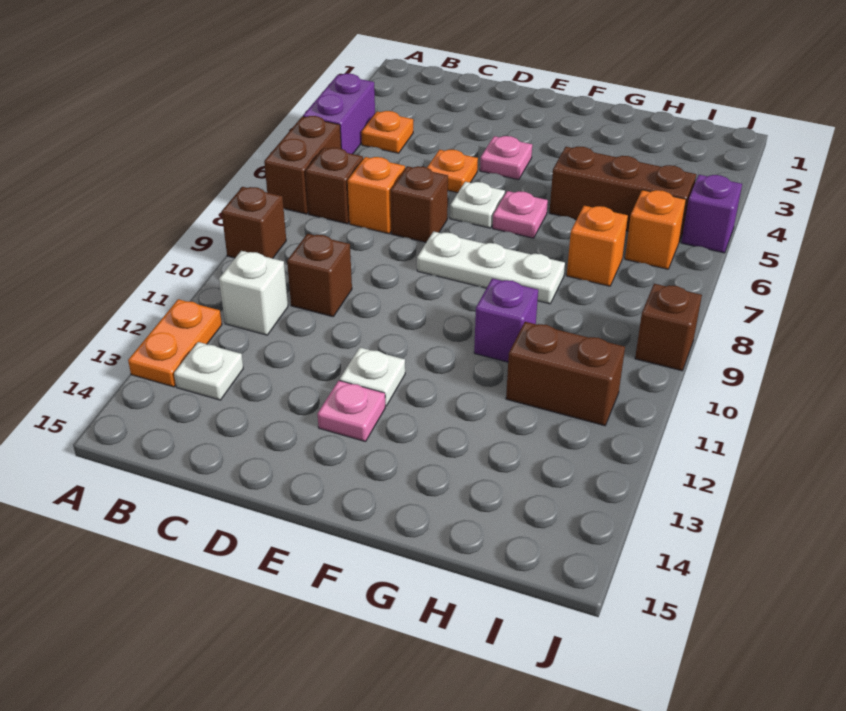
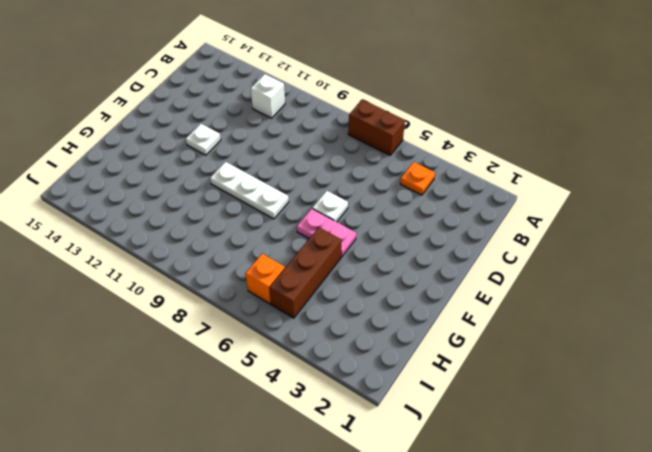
pink 1x2 plate [297,209,356,257] -> pink 1x1 plate [493,191,548,238]
white 1x3 plate [210,162,289,219] -> white 1x3 plate turned to [417,232,565,304]
none -> purple 1x2 brick [303,74,375,154]
none -> brown 1x1 brick [222,187,286,258]
none -> orange 1x2 plate [128,299,222,387]

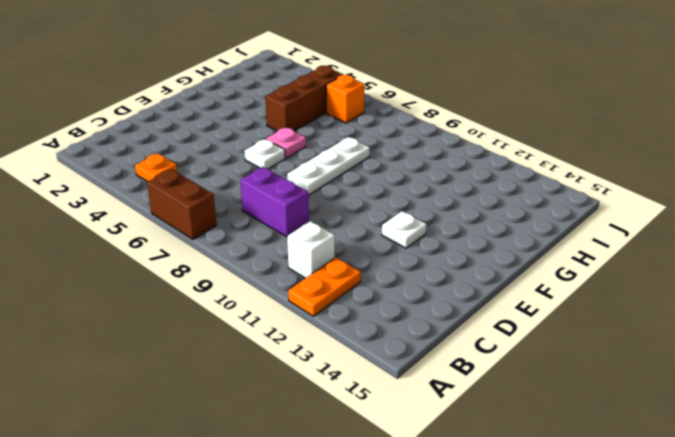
orange 1x2 plate [288,257,361,316] -> orange 1x2 plate turned to [128,299,222,387]
purple 1x2 brick [240,167,309,237] -> purple 1x2 brick moved to [303,74,375,154]
none -> brown 1x1 brick [222,187,286,258]
none -> brown 1x1 brick [306,148,363,224]
none -> white 1x1 plate [174,342,243,400]

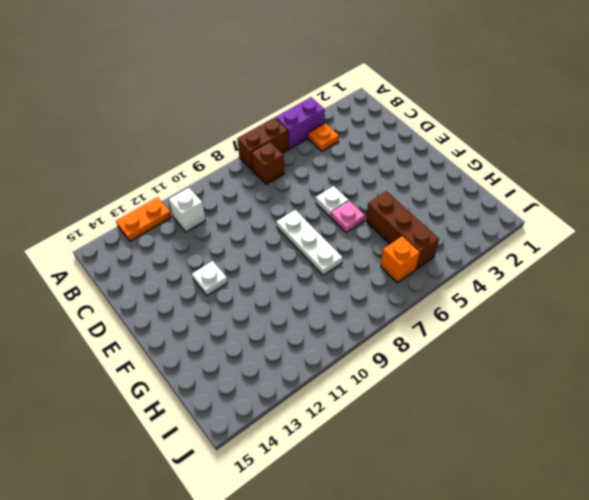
none -> brown 1x1 brick [222,187,286,258]
none -> white 1x1 plate [174,342,243,400]
none -> orange 1x1 brick [348,157,405,234]

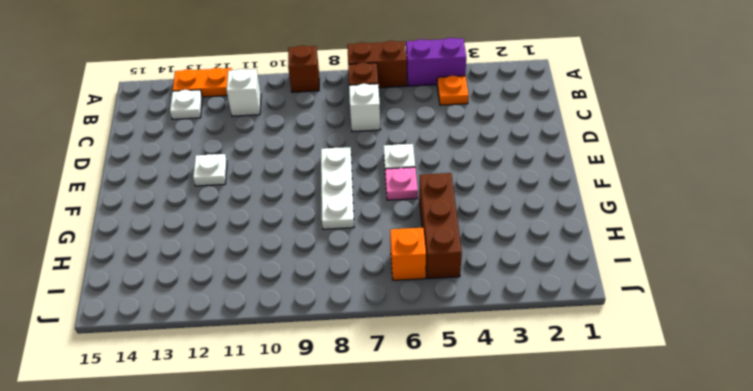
white 1x1 brick [349,84,381,132] -> orange 1x1 brick [348,157,405,234]
none -> brown 1x1 brick [287,234,352,317]
none -> orange 1x1 plate [427,150,478,193]
none -> brown 1x1 brick [391,166,448,242]

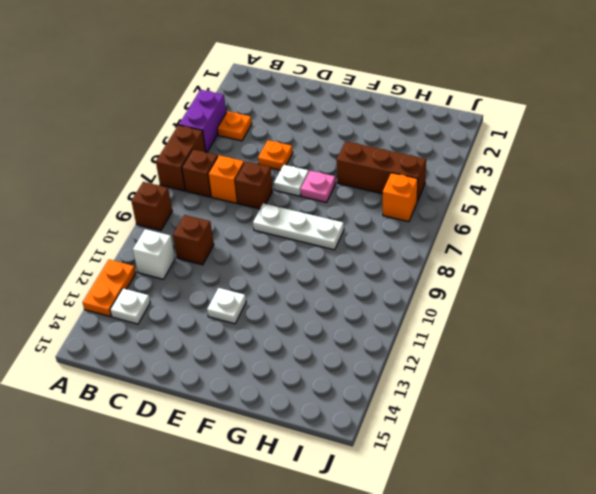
none -> pink 1x1 plate [480,136,532,180]
none -> pink 1x1 plate [318,380,385,442]
none -> purple 1x1 brick [474,278,538,362]

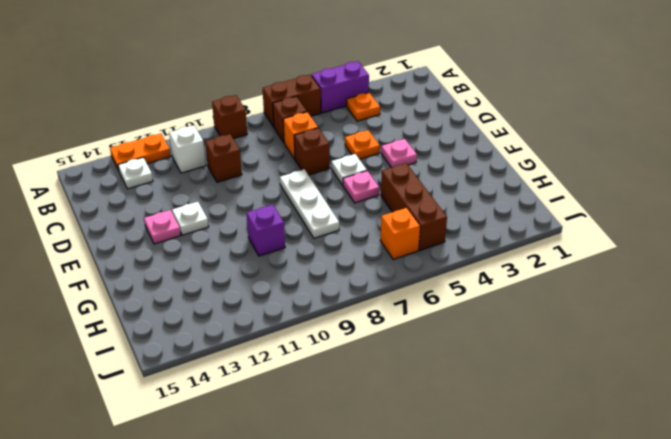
none -> orange 1x1 brick [567,206,628,286]
none -> brown 1x2 brick [506,322,625,426]
none -> purple 1x1 brick [681,175,742,253]

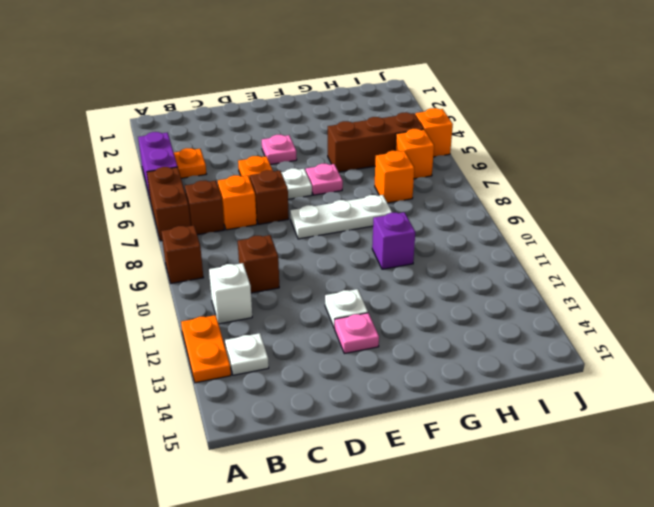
orange 1x1 brick [415,108,453,157] -> purple 1x1 brick [681,175,742,253]
none -> brown 1x2 brick [506,322,625,426]
none -> brown 1x1 brick [635,284,702,371]

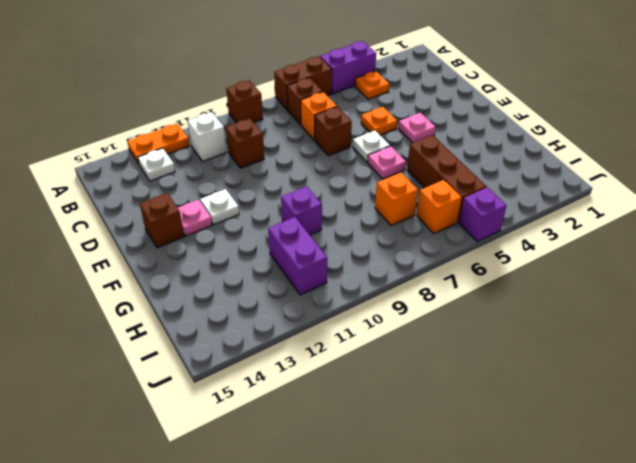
brown 1x1 brick [140,193,184,248] -> brown 1x1 brick moved to [635,284,702,371]
purple 1x2 brick [268,217,327,295] -> brown 1x2 brick [506,322,625,426]
none -> white 1x3 plate [417,232,565,304]

